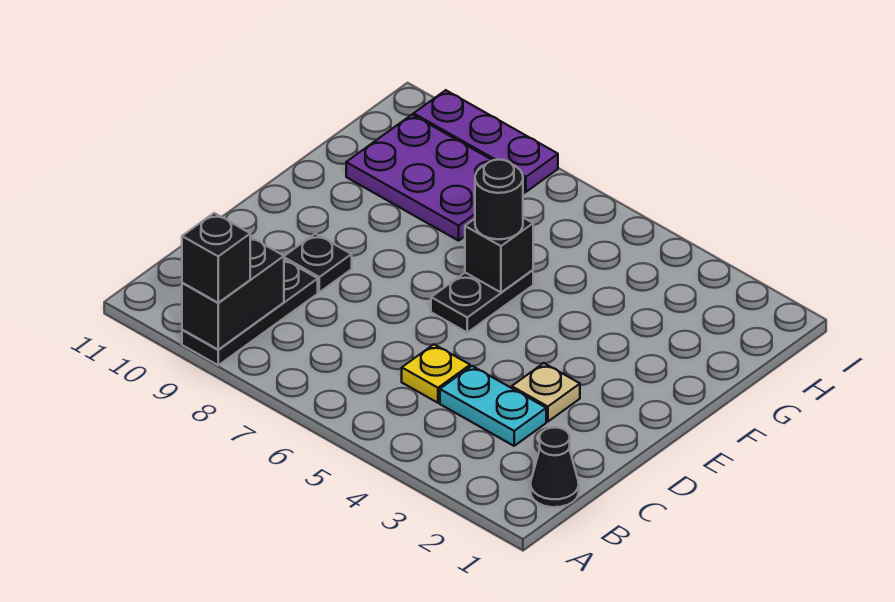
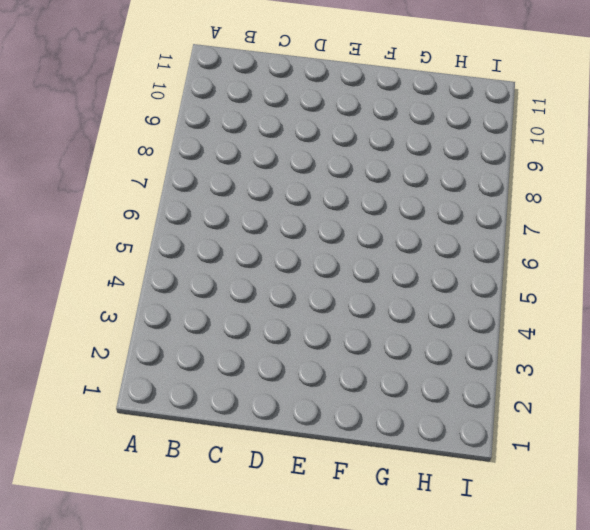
none -> black 1x3 plate [182,260,318,365]
none -> black 1x1 cone [531,427,579,507]
none -> cyan 1x2 plate [440,366,546,446]

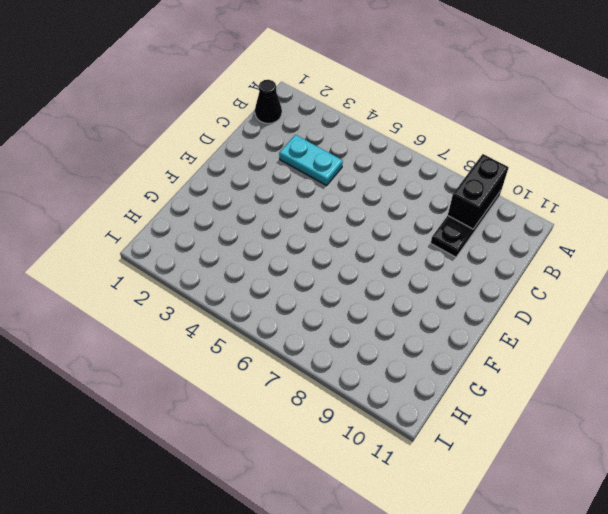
none -> yellow 1x1 plate [402,344,470,403]
none -> tan 1x1 plate [512,363,580,422]
none -> black 1x1 plate [284,234,352,292]

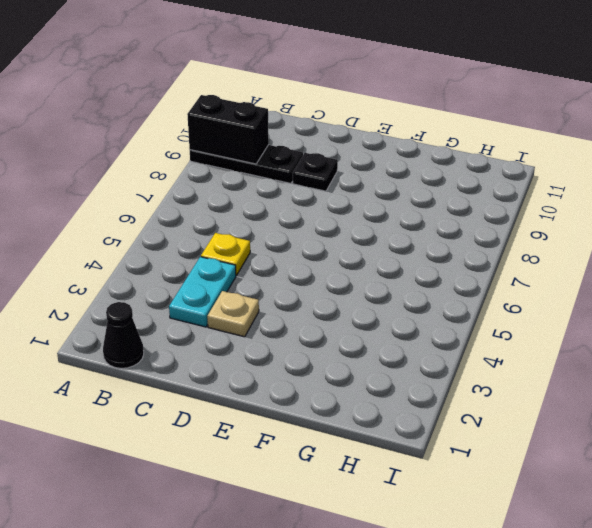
none -> black 1x2 plate [431,270,533,332]
none -> purple 2x3 plate [346,115,524,241]
none -> purple 1x3 plate [414,90,558,192]

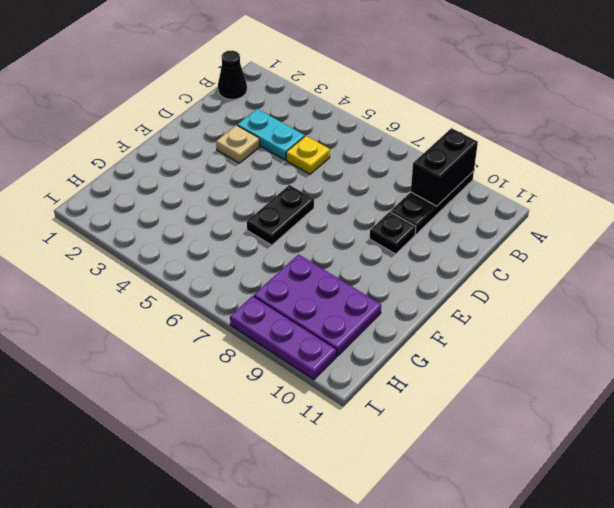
none -> black 1x1 brick [465,218,533,292]
none -> black 1x1 brick [182,213,250,303]
none -> black 1x1 round brick [475,160,523,239]

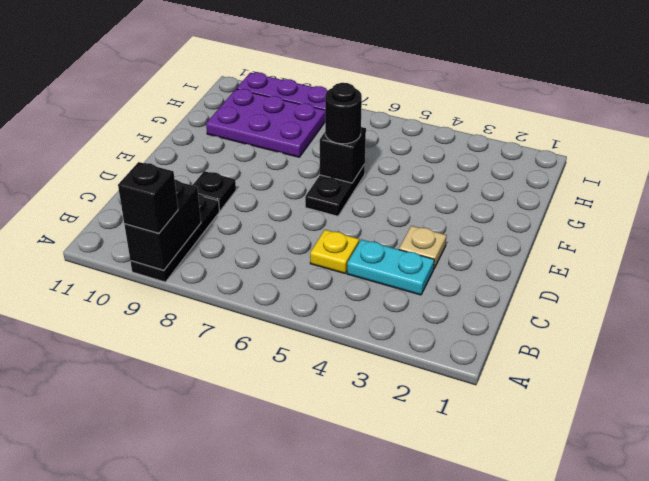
none -> black 1x1 cone [531,427,579,507]

